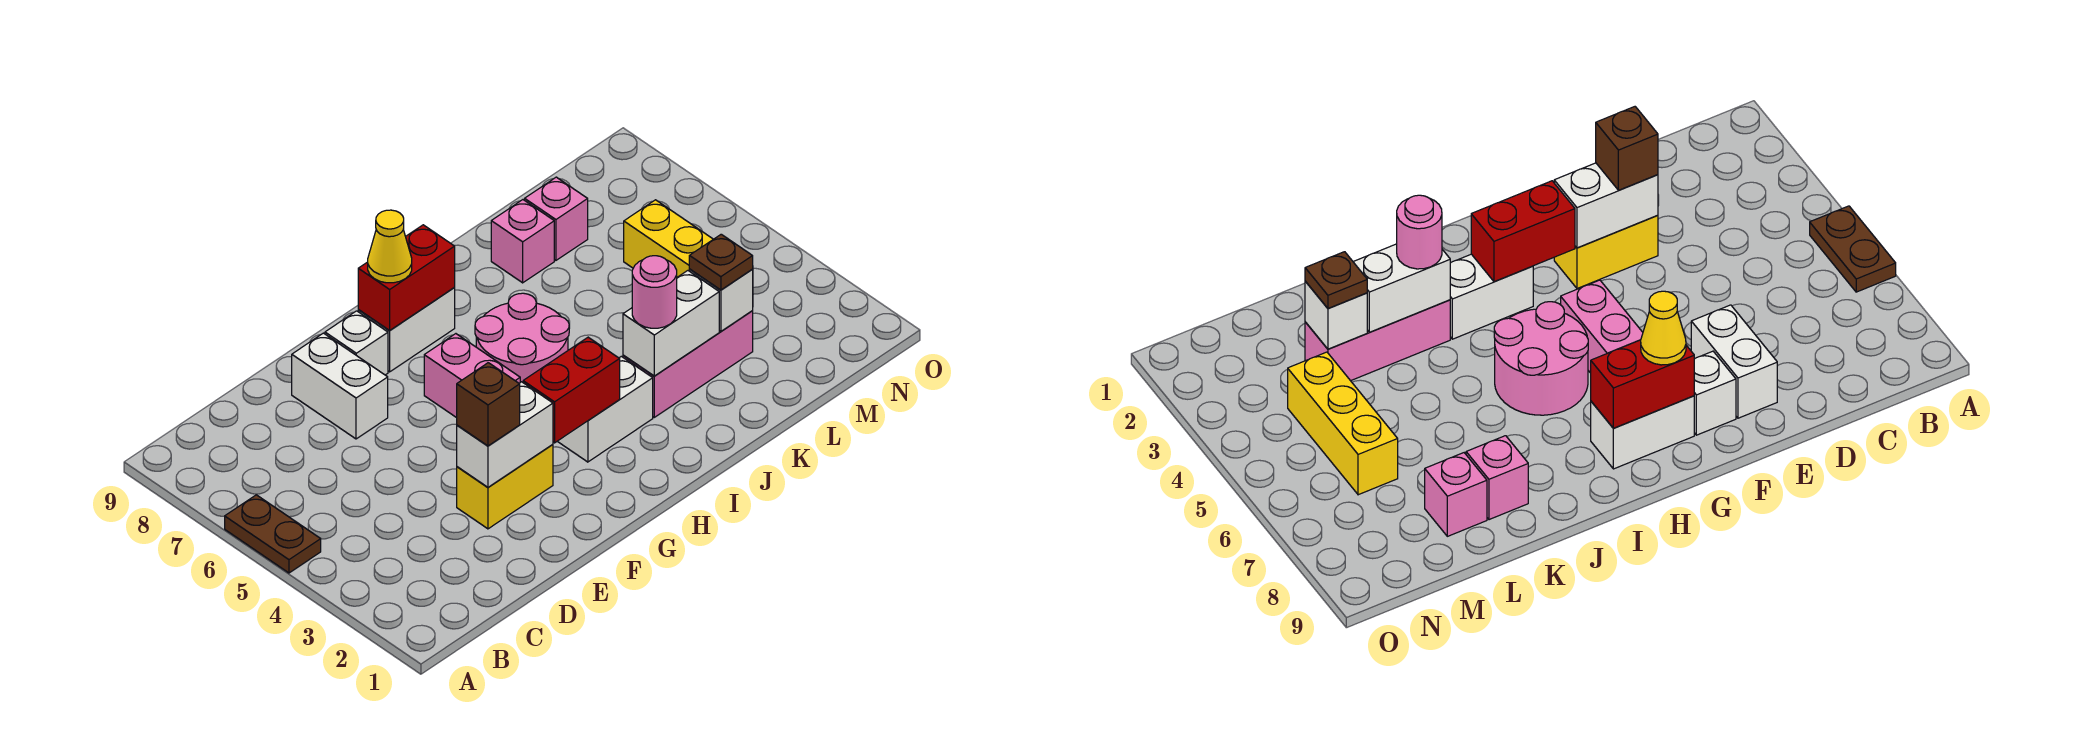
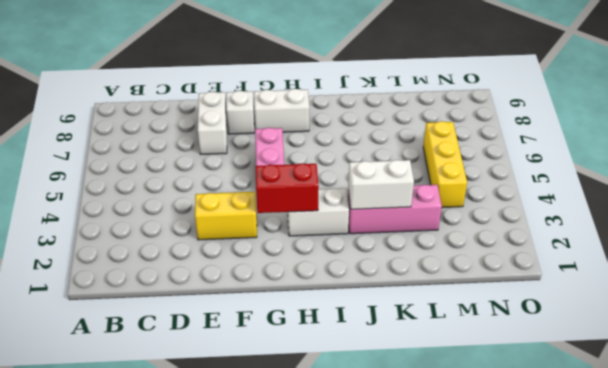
none -> brown 1x2 plate [225,495,321,573]
none -> pink 2x2 round brick [475,293,569,382]
none -> pink 1x1 brick [491,200,554,283]

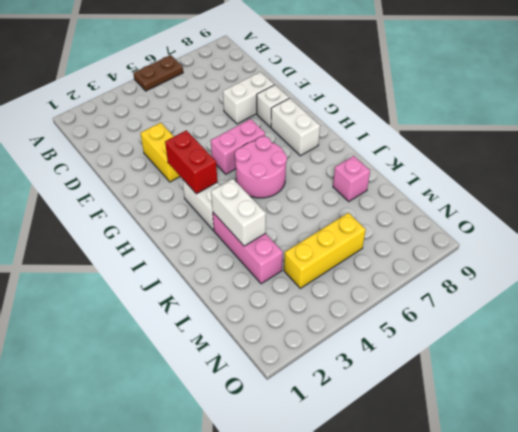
none -> pink 1x1 brick [525,177,588,260]
none -> white 1x2 brick [457,382,553,487]
none -> red 1x2 brick [358,225,455,331]

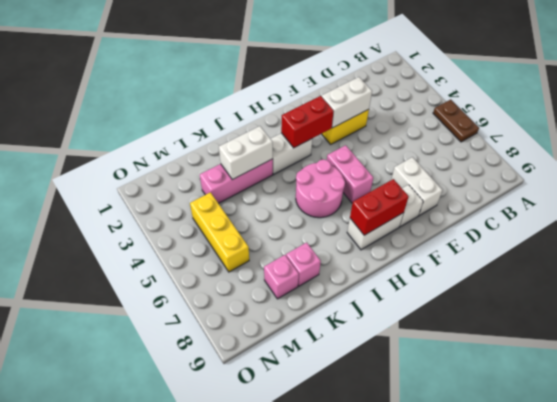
none -> white 1x1 brick [689,269,753,331]
none -> brown 1x1 brick [457,363,520,446]
none -> yellow 1x1 cone [368,210,412,283]

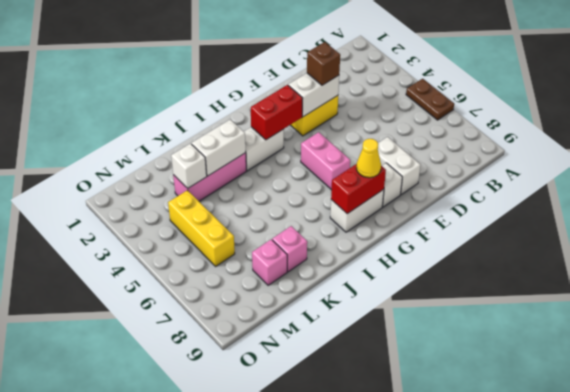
none -> pink 2x2 round brick [475,293,569,382]
none -> pink 1x1 round brick [632,256,677,328]
none -> brown 1x1 plate [689,234,753,290]

